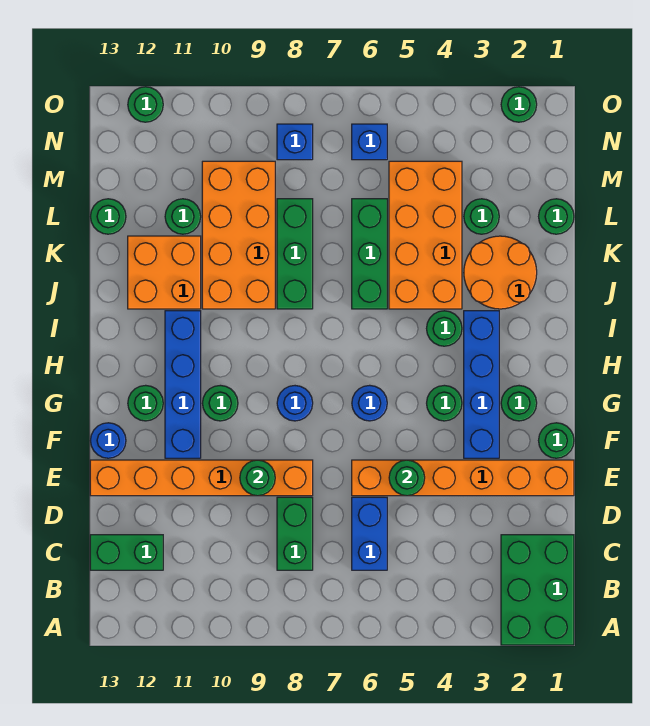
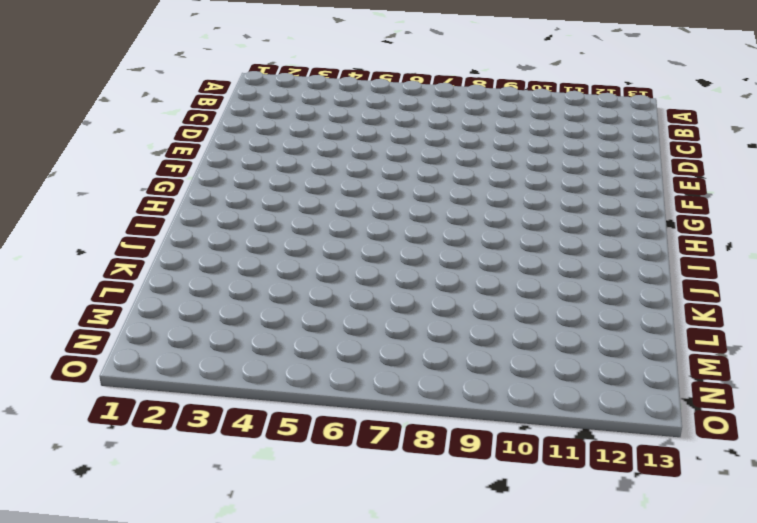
none -> green 2x3 brick [501,535,574,645]
none -> blue 1x2 brick [352,497,387,570]
none -> green 1x2 brick [277,497,313,570]
none -> green 1x2 brick [90,535,163,570]

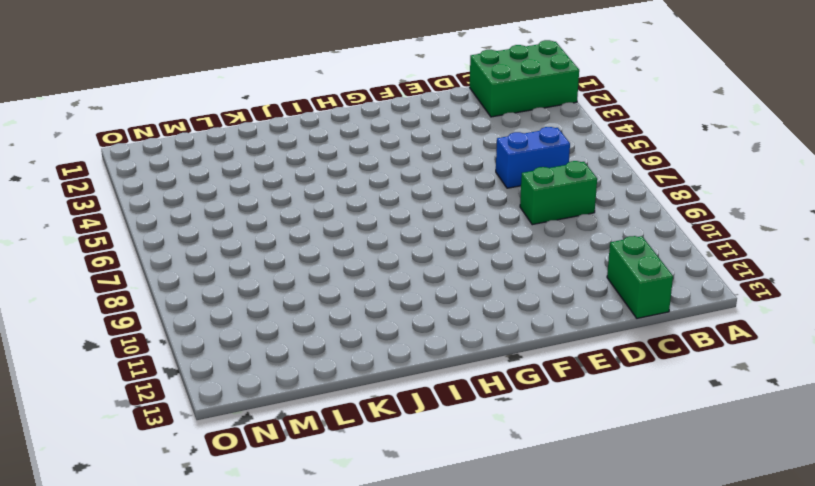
none -> orange 1x6 brick [352,460,574,496]
none -> orange 1x6 brick [90,460,313,496]
none -> green 1x1 round brick [539,423,574,458]
none -> blue 1x4 brick [464,311,499,458]

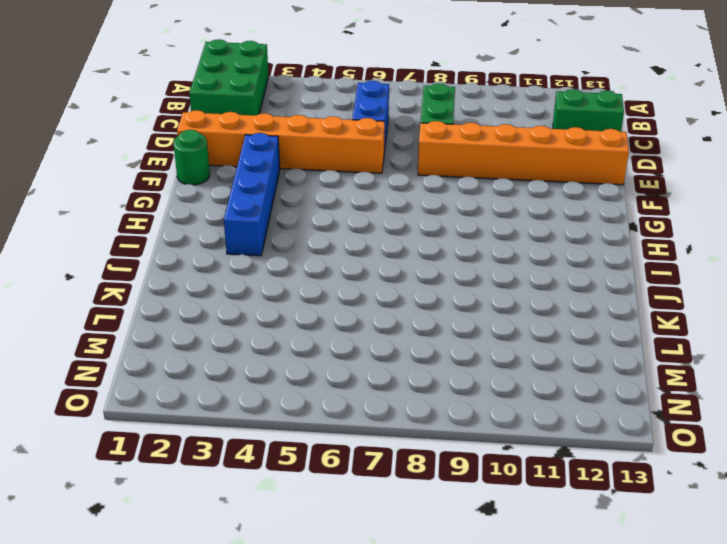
none -> blue 1x4 brick [165,311,201,458]
none -> blue 1x1 round brick [90,423,126,458]
none -> green 1x1 round brick [501,386,537,421]
none -> green 1x1 round brick [427,385,462,421]

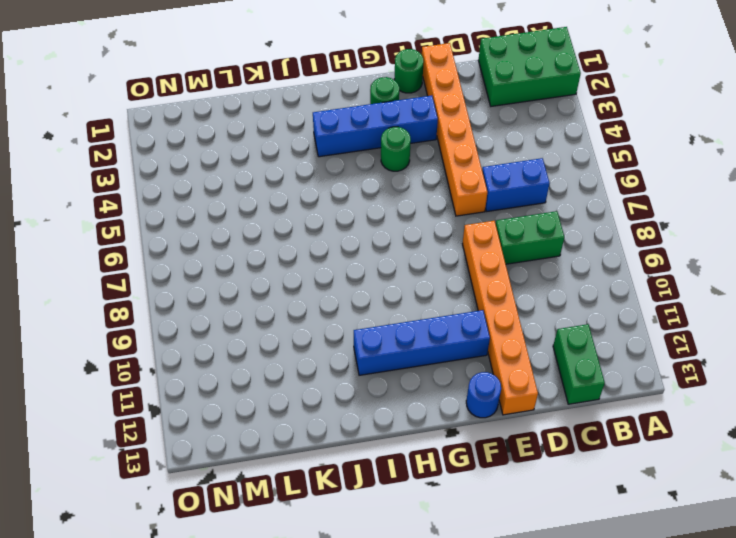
none -> blue 1x1 round brick [352,385,387,421]
none -> blue 1x1 round brick [277,386,313,421]
none -> green 1x1 round brick [202,385,238,421]
none -> green 1x1 round brick [128,385,163,421]

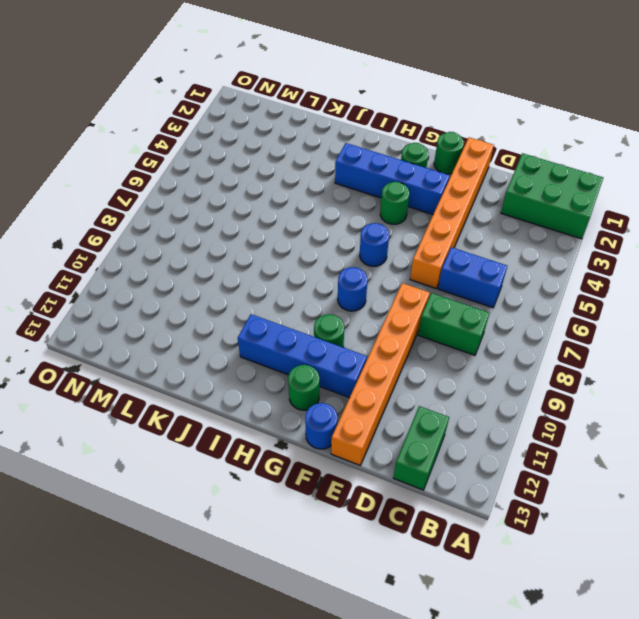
none -> green 1x1 round brick [427,311,462,346]
none -> orange 2x2 round brick [464,236,537,309]
none -> orange 2x4 brick [389,161,462,309]
none -> green 1x3 brick [352,199,387,309]

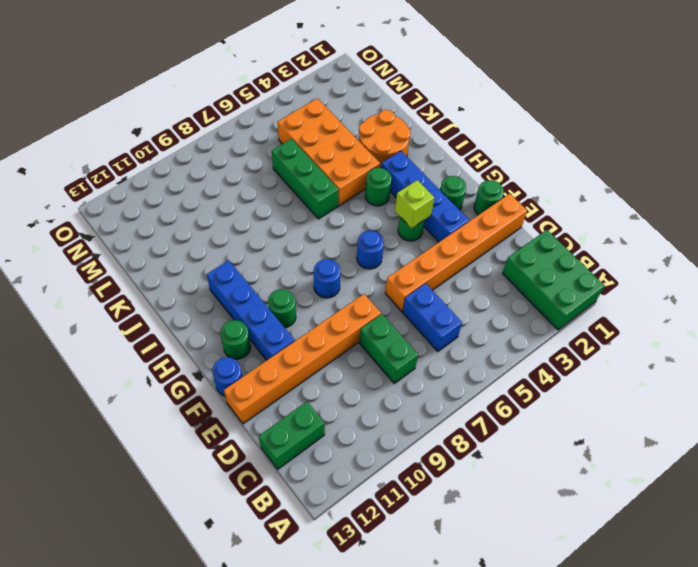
lime 1x1 brick [395,180,434,228] -> none
none -> green 1x3 brick [277,199,313,309]
none -> orange 2x4 brick [202,161,275,309]
none -> orange 2x2 brick [128,236,201,309]
none -> green 1x1 round brick [539,199,574,234]

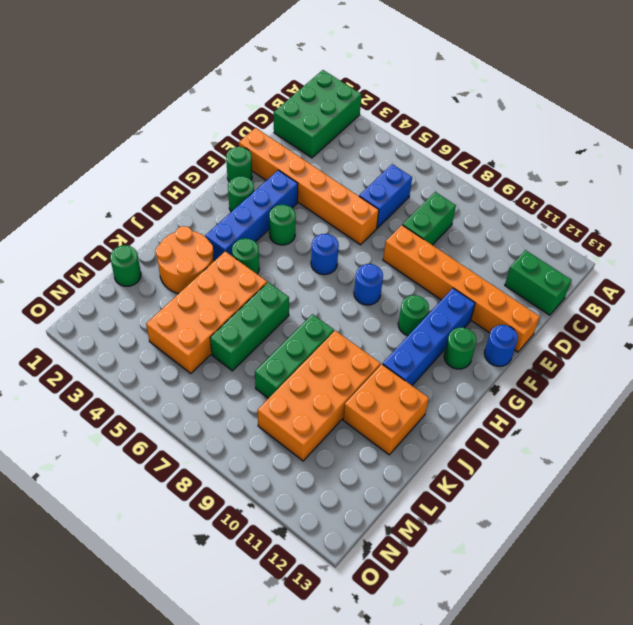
none -> green 1x1 round brick [464,199,499,234]
none -> green 1x1 round brick [165,199,201,234]
none -> green 1x1 round brick [90,199,126,234]
none -> blue 1x1 brick [352,124,387,160]

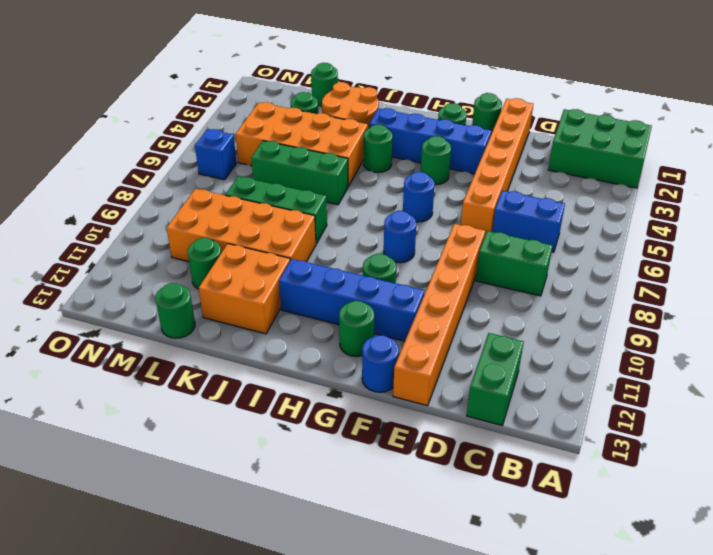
none -> blue 1x1 brick [277,124,313,160]
none -> green 1x1 round brick [501,87,537,122]
none -> green 1x1 round brick [128,87,163,122]
none -> green 1x1 round brick [389,460,425,496]

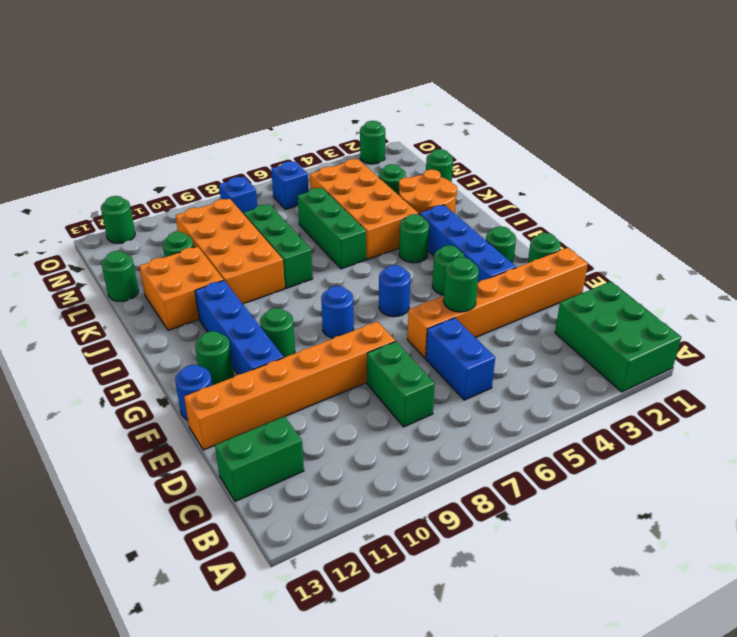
none -> green 1x1 round brick [240,460,275,496]

